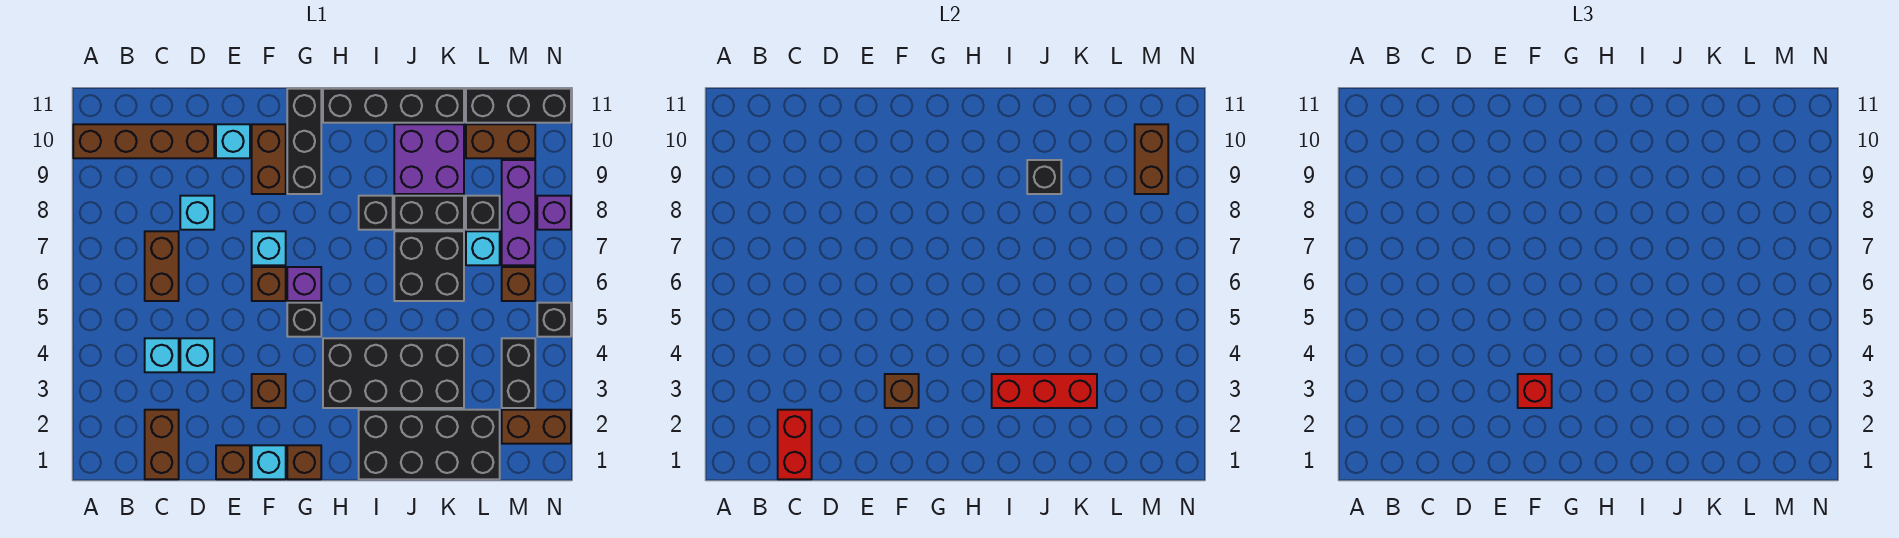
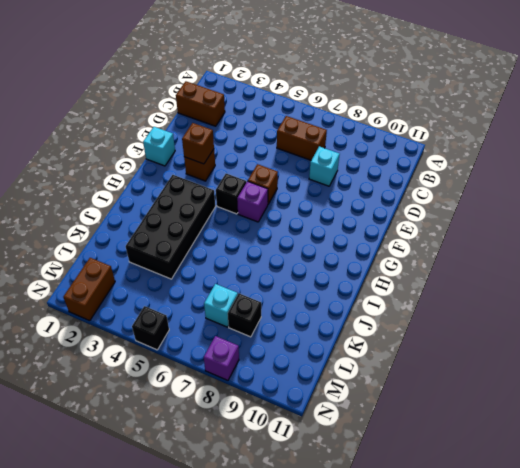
none -> brown 1x4 brick [73,124,214,158]
none -> cyan 1x1 brick [145,338,179,372]
none -> cyan 1x1 brick [180,338,214,372]
none -> brown 1x1 brick [216,445,250,479]

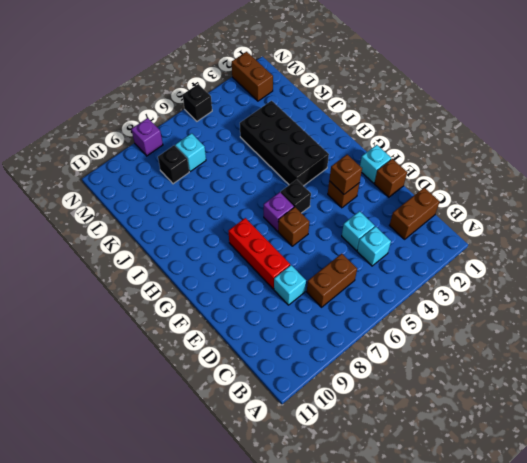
red 1x3 brick [228,218,290,289] -> red 1x3 brick moved to [992,374,1097,408]
none -> brown 1x4 brick [73,124,214,158]
none -> cyan 1x1 brick [216,124,250,158]
none -> cyan 1x1 brick [252,231,286,265]
none -> brown 1x2 brick [252,124,286,194]

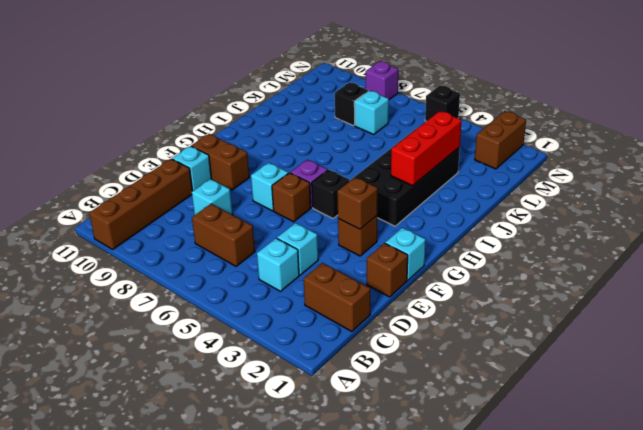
none -> brown 1x1 brick [287,445,321,479]
none -> black 1x3 brick [287,89,321,194]
none -> black 1x4 brick [323,89,464,123]
none -> black 2x4 brick [359,410,500,479]

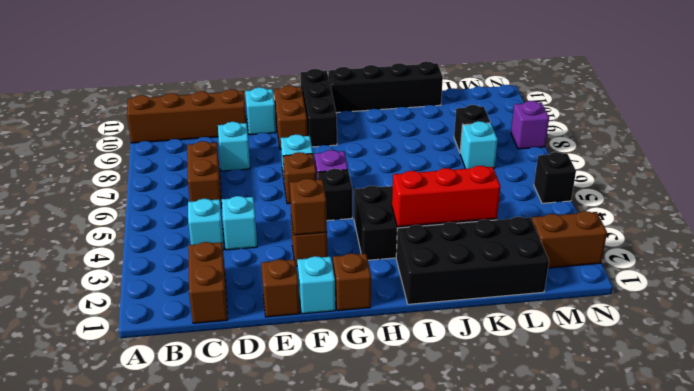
none -> black 1x1 brick [359,196,393,230]
none -> black 2x2 brick [394,231,464,301]
none -> black 1x2 brick [394,196,464,230]
none -> purple 2x2 brick [394,124,464,194]

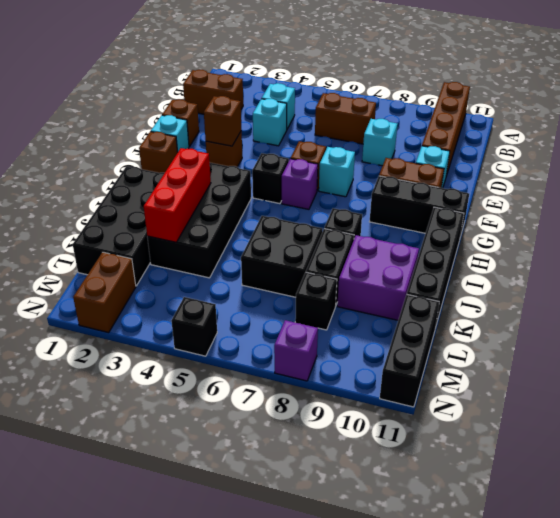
none -> cyan 1x1 brick [466,231,500,265]
none -> brown 1x2 brick [466,124,535,158]
none -> black 1x2 brick [502,338,535,408]
none -> brown 1x1 brick [502,267,535,301]

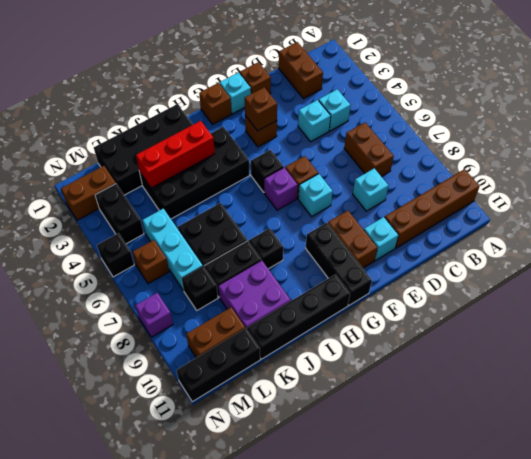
cyan 1x3 brick [142,209,203,290] -> cyan 1x1 brick [466,231,500,265]
none -> purple 1x3 brick [502,160,535,265]
none -> red 1x2 brick [778,410,812,479]
none -> black 1x1 brick [1027,160,1061,194]
none -> brown 1x2 brick [1135,124,1168,194]

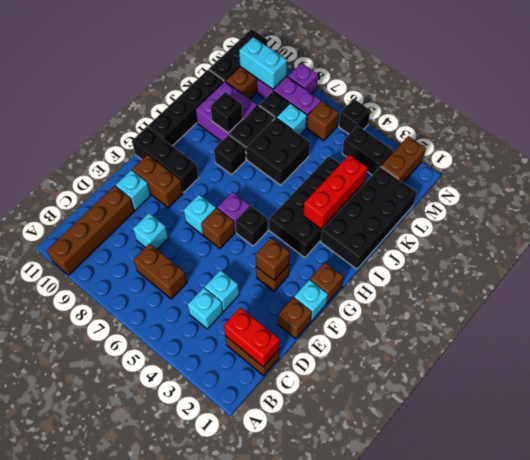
cyan 1x2 brick [239,37,287,89] -> brown 1x2 brick [1135,124,1168,194]
none -> red 1x1 brick [1518,374,1552,408]

